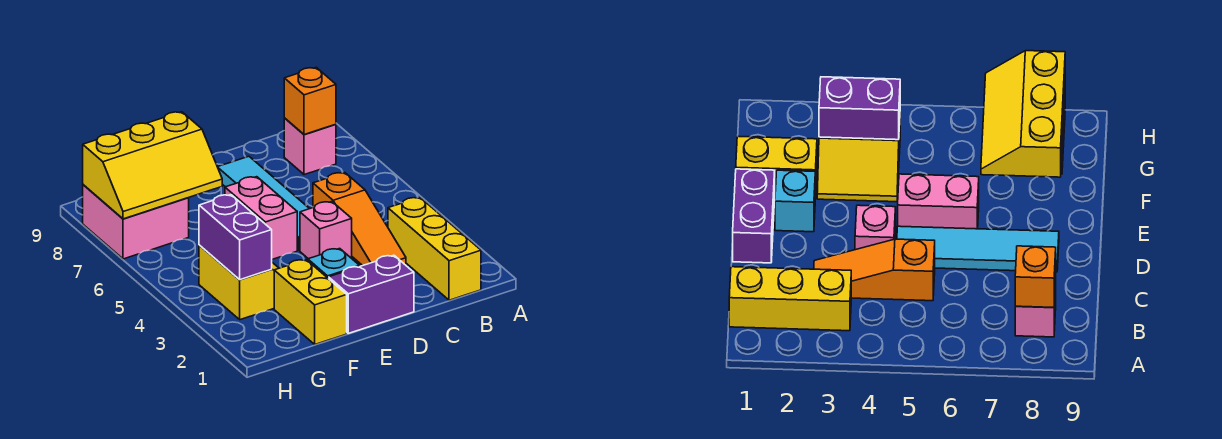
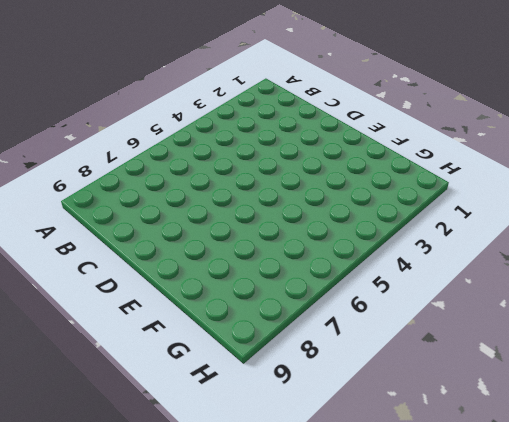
none -> yellow 1x3 brick [388,197,481,300]
none -> pink 1x1 brick [284,118,336,175]
none -> orange 1x3 slope [313,173,406,266]

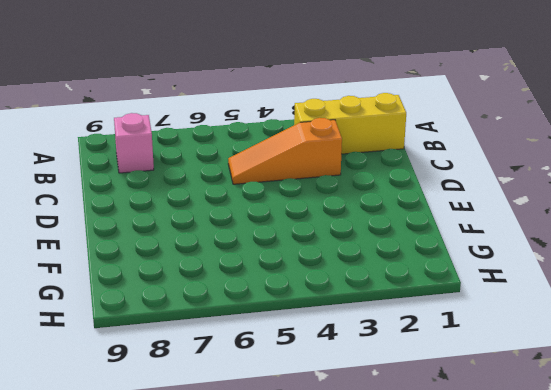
orange 1x3 slope [228,118,342,184] -> orange 1x3 slope turned to [313,173,406,266]
none -> purple 1x2 brick [329,255,414,333]
none -> pink 1x1 brick [300,202,352,259]
none -> cyan 1x4 tile [218,156,309,251]

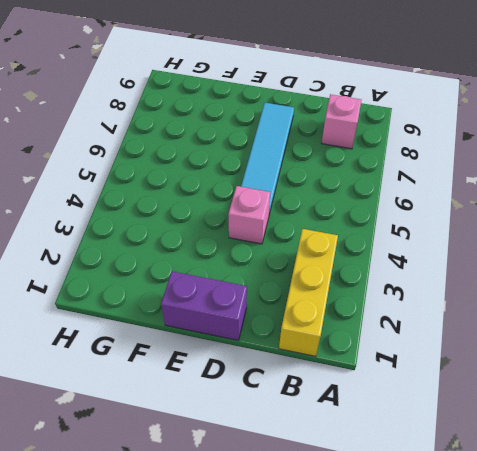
none -> orange 1x3 slope [313,173,406,266]
none -> cyan 1x1 brick [308,249,360,279]
none -> pink 1x2 brick [225,177,297,259]

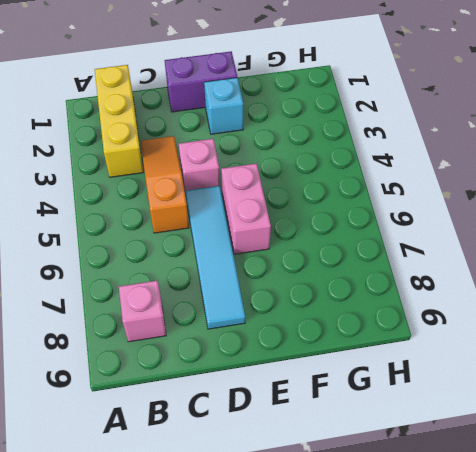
none -> yellow 1x2 brick [274,260,347,344]
none -> yellow 2x2 slope [199,245,279,320]
none -> pink 2x2 brick [83,185,189,259]

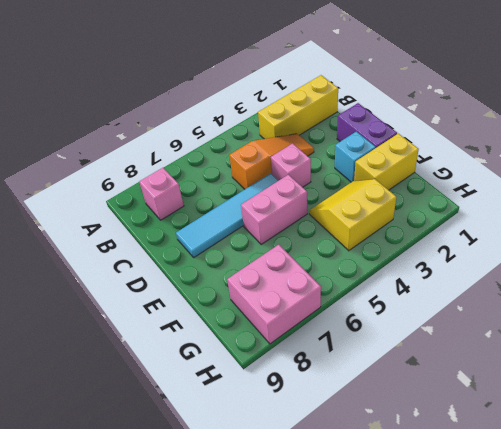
none -> orange 1x1 brick [284,67,336,135]
none -> yellow 2x3 slope [83,112,222,219]
none -> purple 1x2 brick [199,195,272,280]

